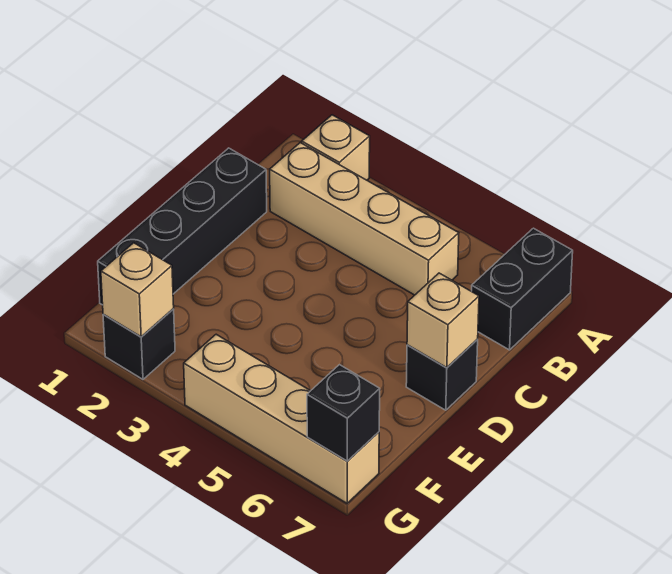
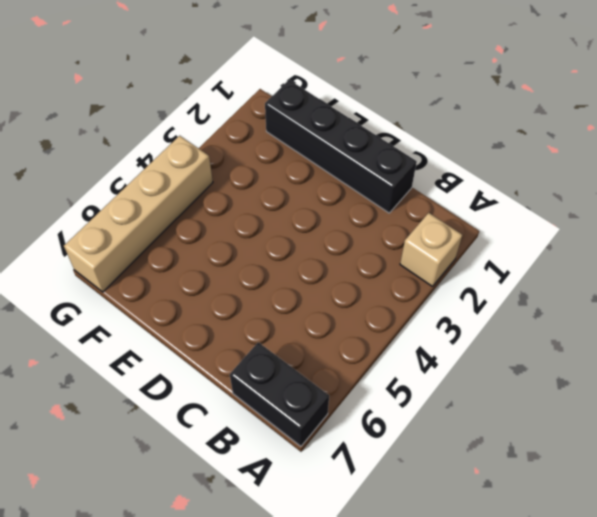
none -> tan 1x4 brick [270,143,459,295]
none -> black 1x1 brick [406,340,478,410]

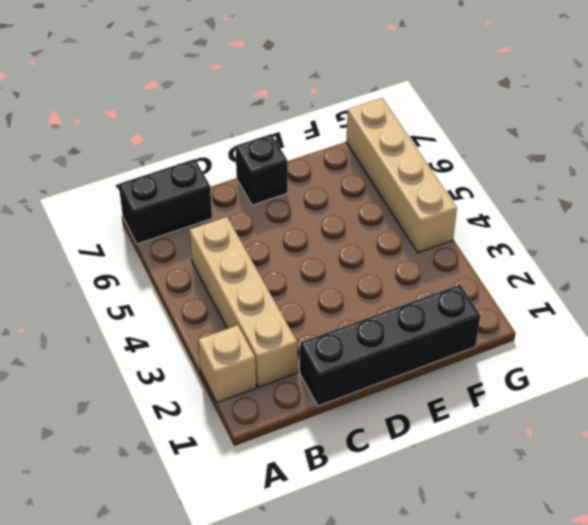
none -> black 1x1 brick [103,309,175,379]
none -> tan 1x1 brick [407,273,479,368]

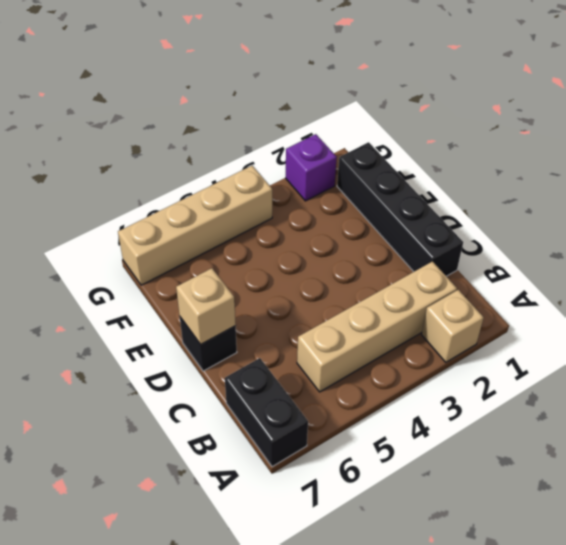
purple 1x1 brick [286,134,337,201] -> black 1x1 brick [103,309,175,379]
none -> tan 1x1 brick [101,243,174,337]
none -> black 1x1 brick [307,365,380,461]

